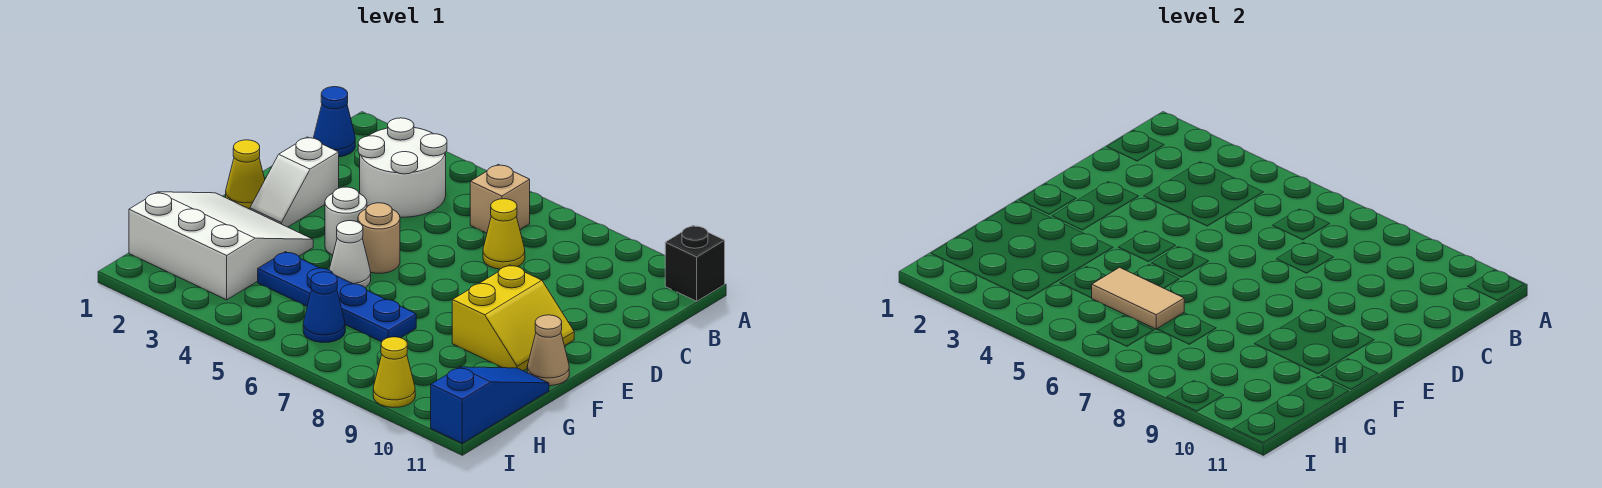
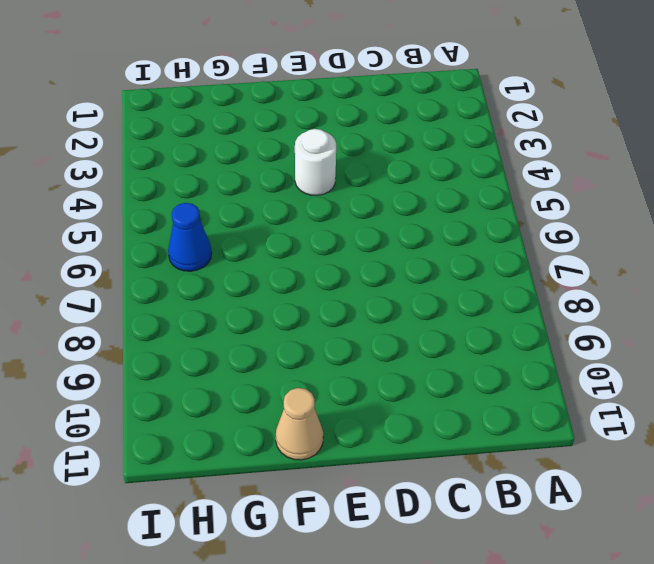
none -> black 1x1 brick [665,225,725,301]
none -> blue 1x1 cone [314,87,355,157]
none -> white 2x2 round brick [358,118,447,217]

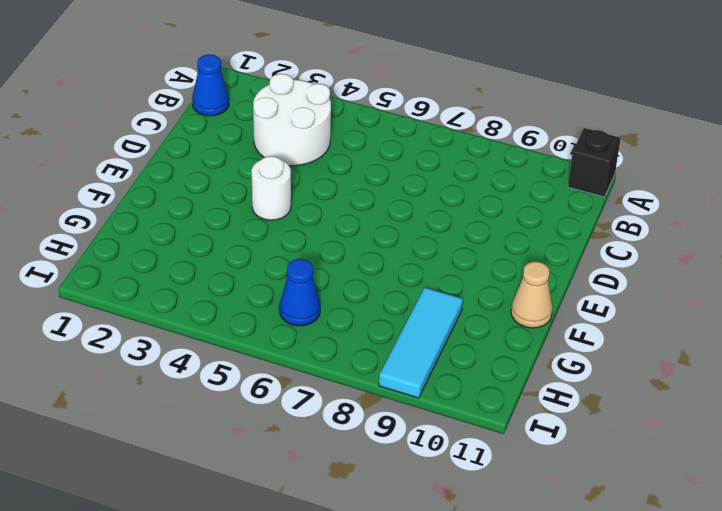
cyan 1x3 tile [379,287,463,398] -> yellow 1x1 cone [373,337,415,408]
none -> tan 1x1 brick [470,164,530,233]
none -> yellow 1x1 cone [483,199,525,269]
none -> white 1x2 slope [250,137,339,227]

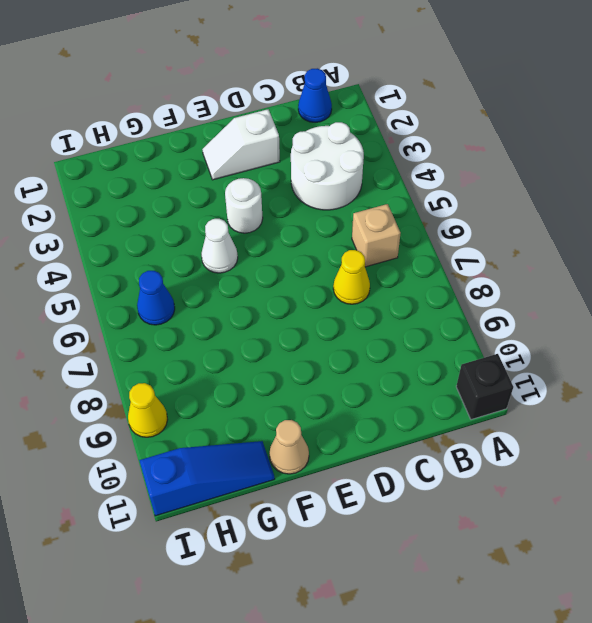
none -> yellow 1x1 cone [226,140,265,209]
none -> tan 1x1 round brick [358,203,400,273]
none -> yellow 2x2 slope [452,265,574,371]

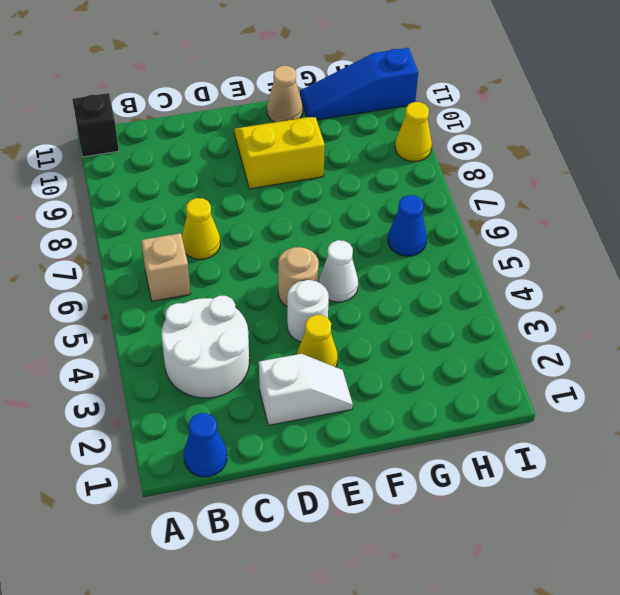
yellow 1x1 cone [297,315,338,367] -> yellow 1x1 cone moved to [226,140,265,209]
none -> white 3x3 slope [129,192,313,300]
none -> blue 1x4 plate [258,252,416,342]
none -> tan 1x2 tile [1092,267,1184,329]

